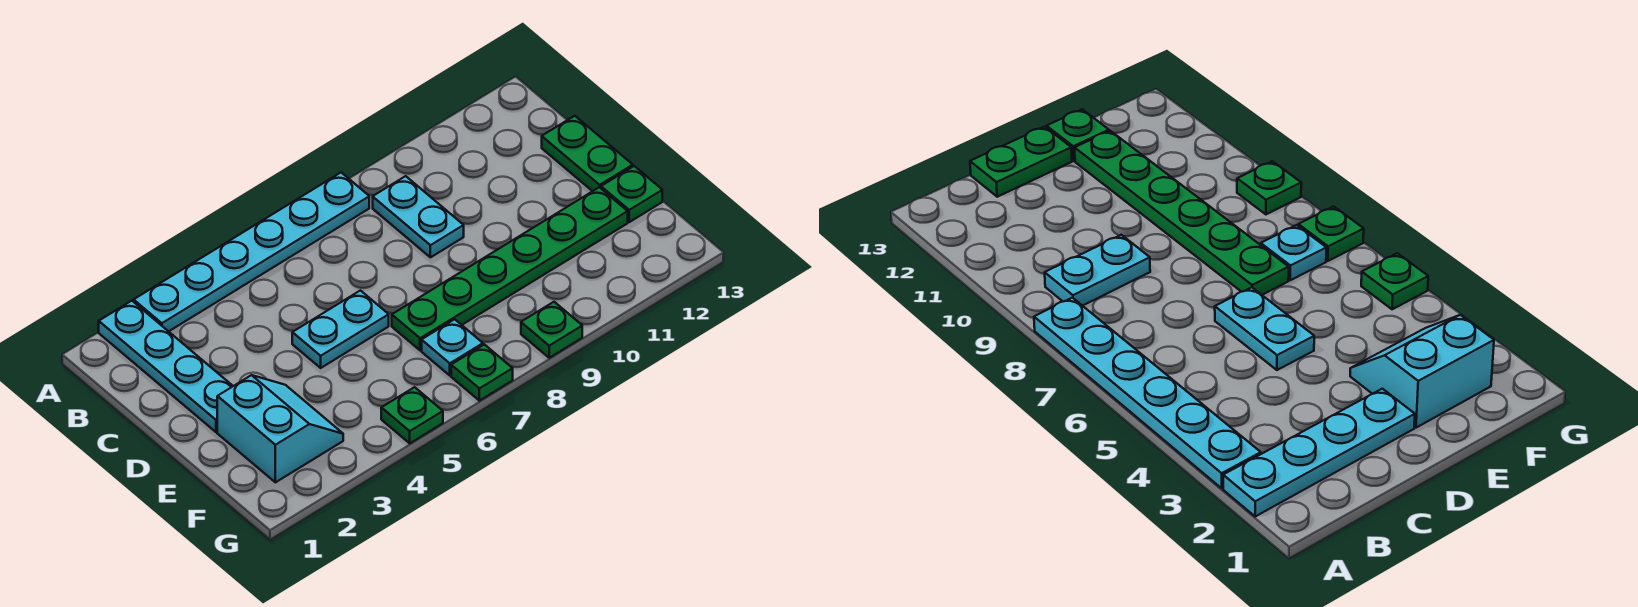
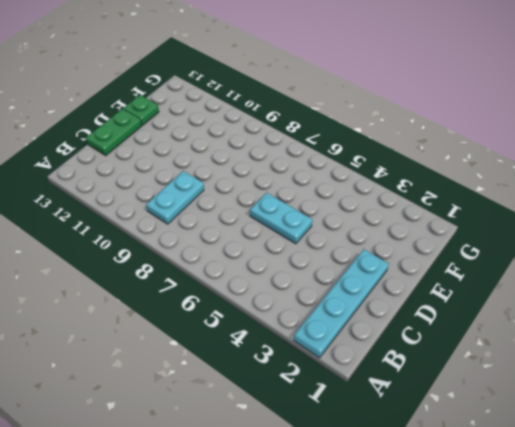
none -> cyan 1x6 plate [134,173,369,331]
none -> cyan 2x2 slope [217,375,343,482]
none -> green 1x6 plate [392,187,628,350]

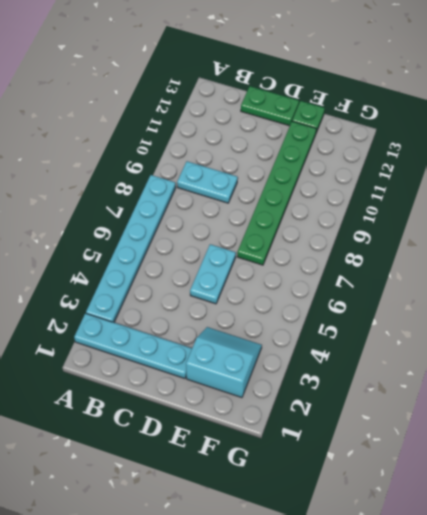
none -> cyan 1x1 plate [422,319,483,375]
none -> green 1x1 plate [381,387,443,443]
none -> green 1x1 plate [451,344,513,401]

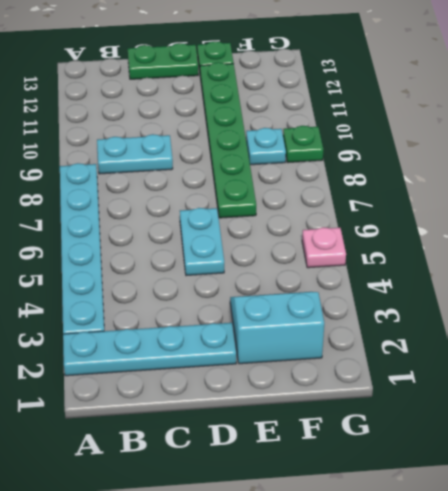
cyan 1x1 plate [246,128,286,165] -> cyan 1x1 plate moved to [422,319,483,375]
pink 1x1 plate [302,227,346,268] -> green 1x1 plate [381,387,443,443]
none -> green 1x1 plate [451,344,513,401]

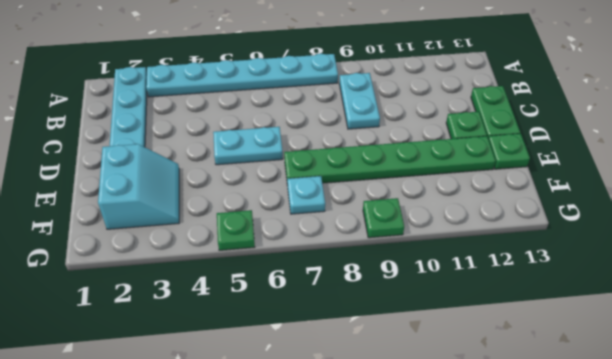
green 1x1 plate [446,112,487,139] -> green 1x1 plate moved to [451,344,513,401]

